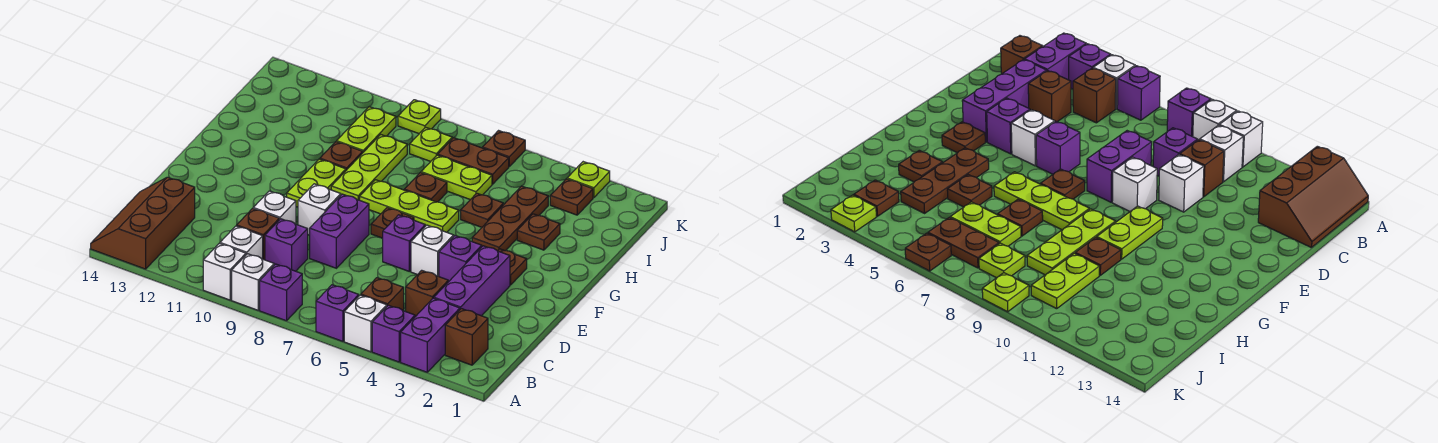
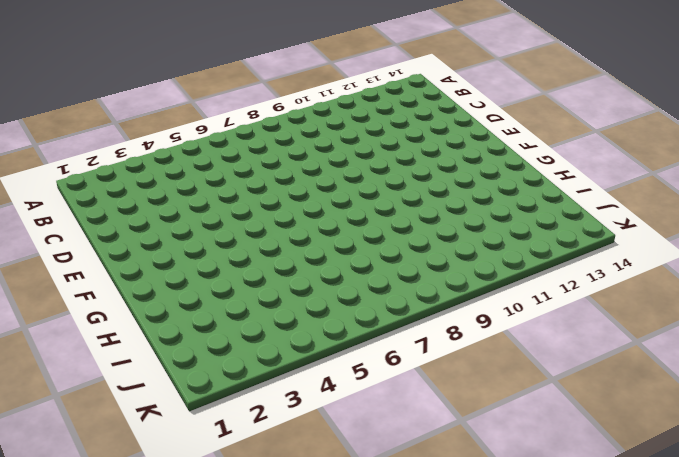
none -> purple 1x2 brick [401,298,460,372]
none -> purple 1x1 brick [372,305,415,362]
none -> white 1x1 brick [344,295,387,352]
none -> purple 1x1 brick [316,285,359,341]

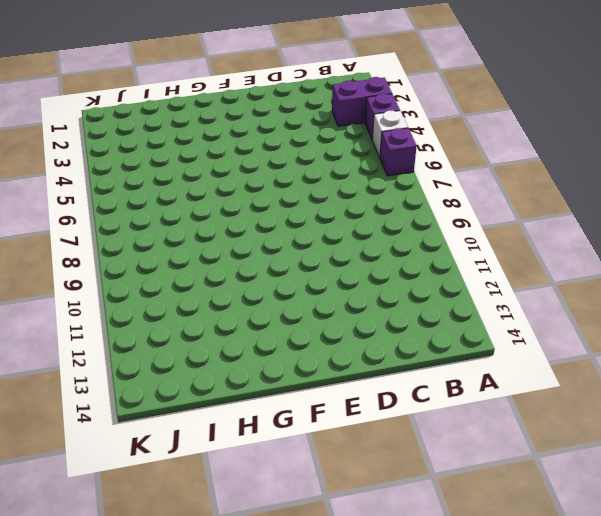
none -> purple 1x1 brick [260,264,302,321]
none -> white 1x1 brick [232,254,274,310]
none -> white 1x1 brick [203,243,246,300]
none -> brown 2x3 slope [91,177,195,269]

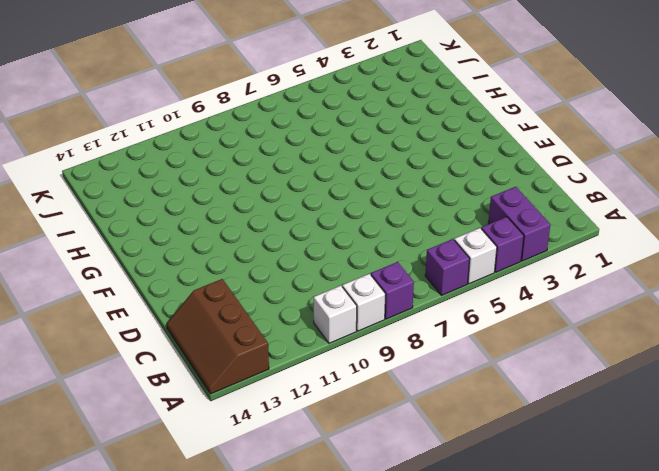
none -> brown 1x1 brick [445,309,488,365]
none -> brown 1x1 brick [361,278,404,311]
none -> white 1x1 brick [220,226,263,259]
none -> purple 1x3 brick [434,246,510,316]

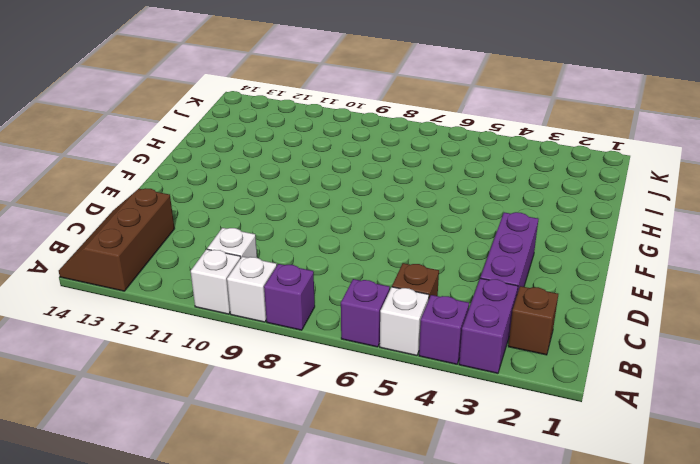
none -> brown 1x1 brick [406,270,448,317]
none -> purple 1x1 brick [265,219,308,271]
none -> brown 1x1 brick [237,208,279,260]
none -> purple 1x2 brick [310,194,369,268]

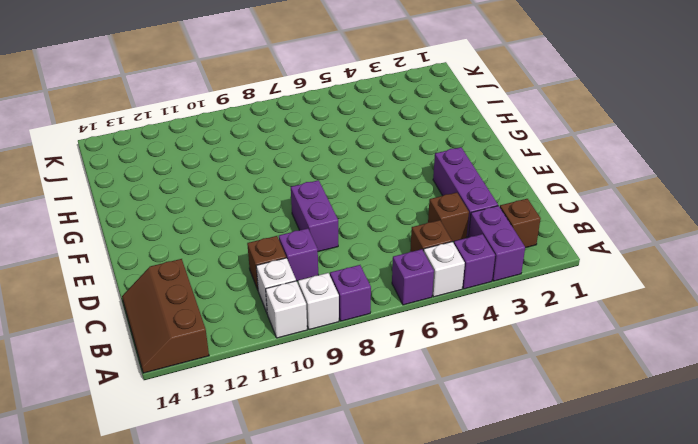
none -> white 1x1 brick [253,191,296,224]
none -> purple 1x1 brick [439,236,482,282]
none -> white 1x1 brick [411,225,454,277]
none -> purple 1x1 brick [383,215,425,271]

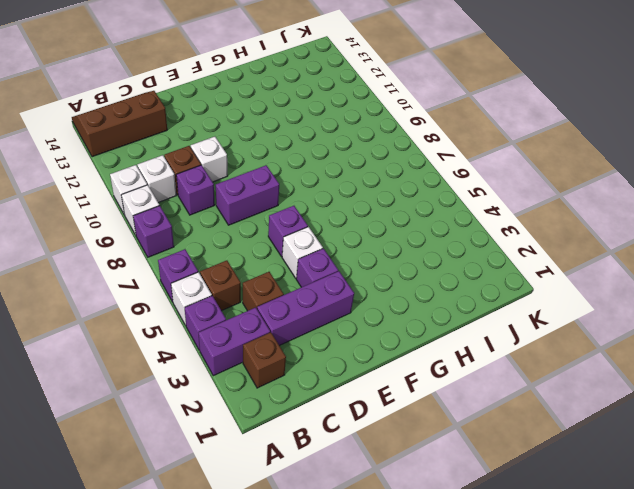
none -> white 1x1 brick [298,184,341,235]
none -> brown 1x1 plate [498,249,527,285]
none -> brown 1x1 plate [371,208,414,238]
none -> lime 1x2 plate [287,159,346,207]

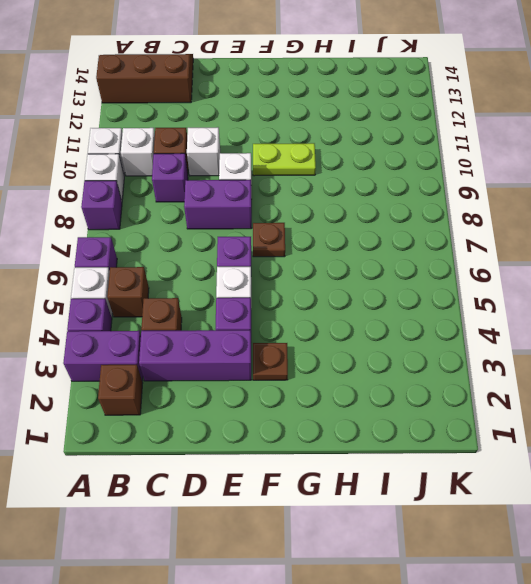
none -> brown 1x3 plate [472,186,548,251]
none -> lime 1x3 plate [360,180,459,232]
none -> lime 1x3 plate [331,135,407,200]
none -> brown 1x1 plate [517,214,560,250]

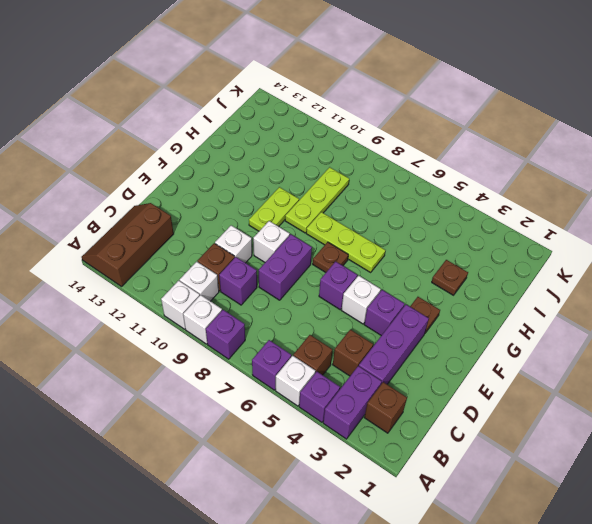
none -> brown 1x3 plate [472,186,548,251]
none -> brown 1x1 plate [461,193,503,227]
none -> brown 1x1 plate [404,173,447,202]
none -> brown 1x1 plate [320,142,363,170]

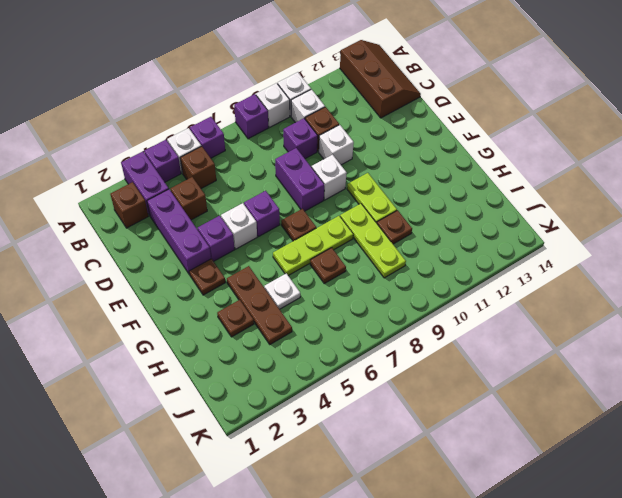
white 1x1 plate [264,273,300,309] -> brown 1x1 plate [461,193,503,227]
none -> lime 1x2 plate [421,155,492,200]
none -> lime 1x2 plate [337,107,396,152]
none -> brown 1x1 plate [550,179,593,215]
none -> brown 1x2 plate [438,138,509,184]

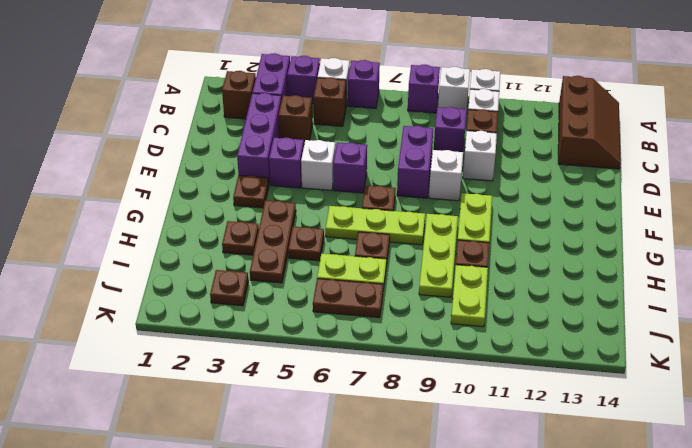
none -> lime 1x1 plate [410,127,452,162]
none -> lime 1x1 plate [567,162,610,198]
none -> brown 1x1 plate [483,131,525,166]
none -> lime 1x1 plate [398,100,441,134]

